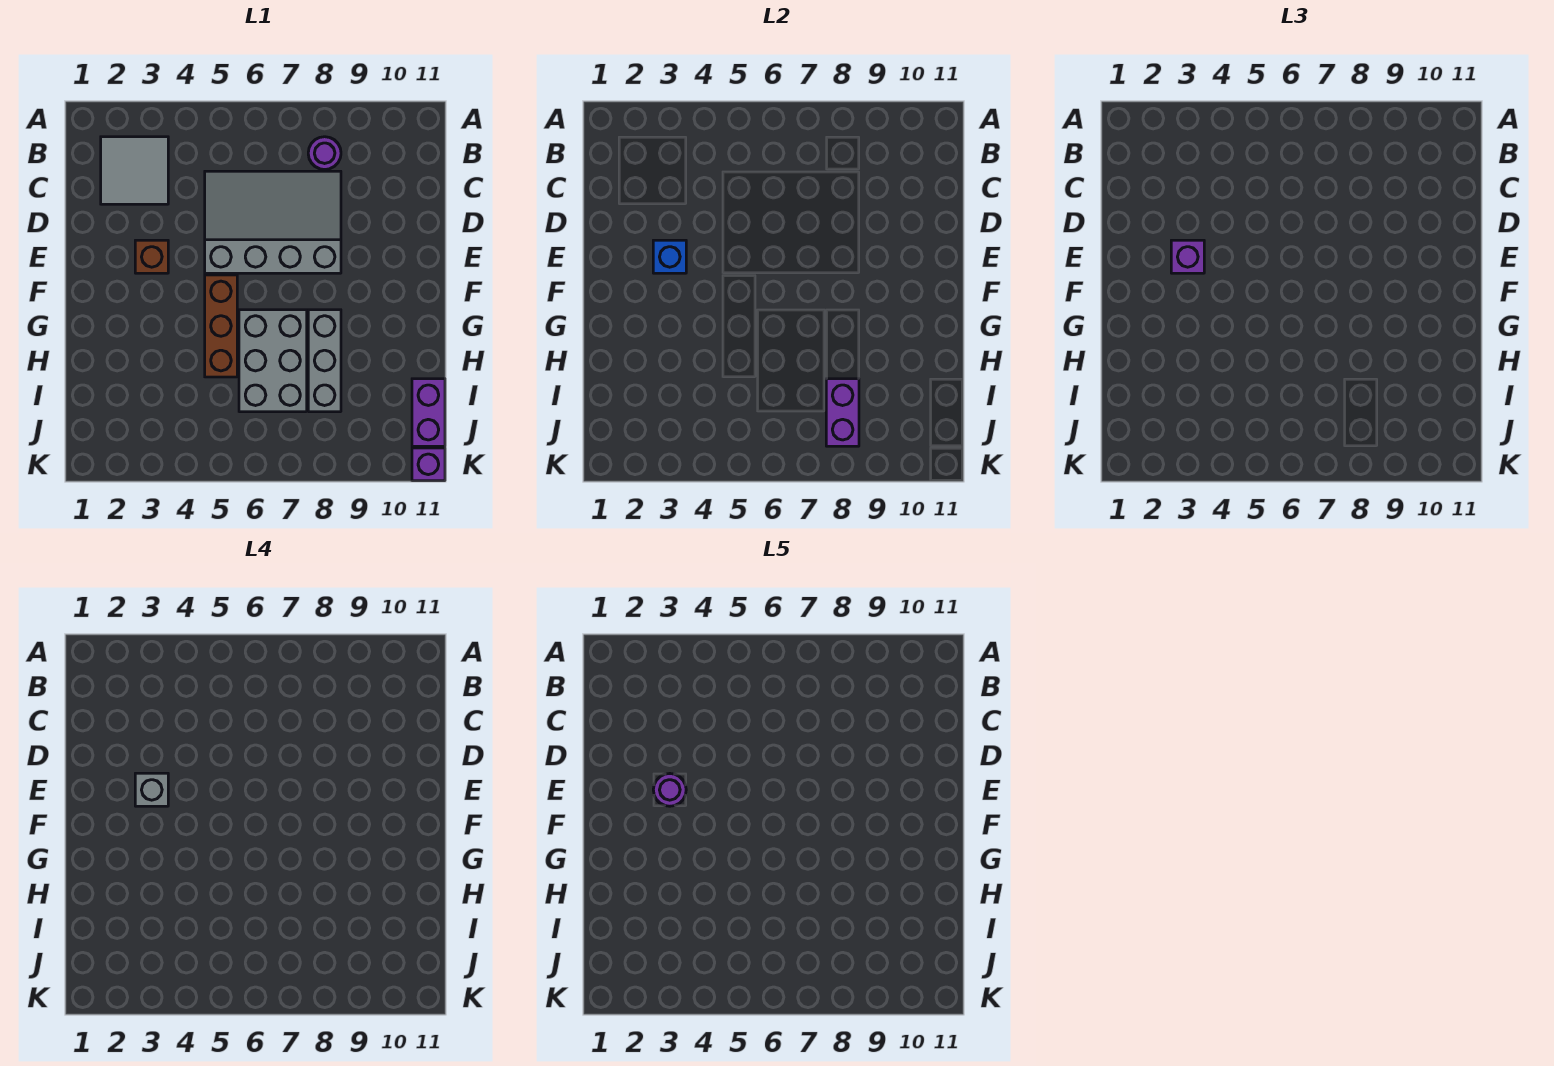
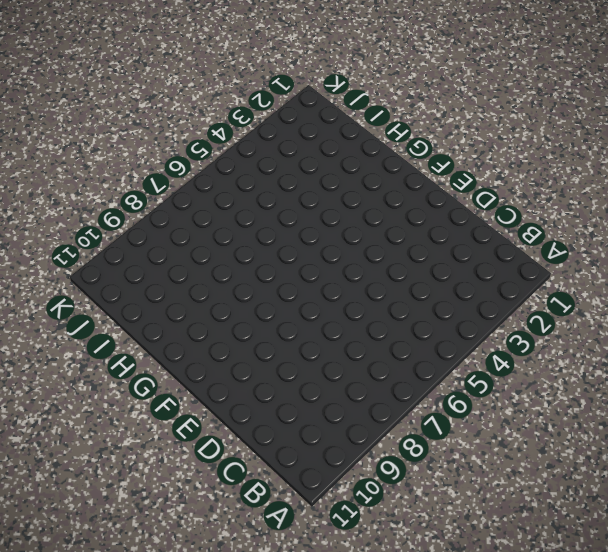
none -> grey 2x2 tile [101,137,168,204]
none -> purple 1x1 round brick [308,137,341,170]
none -> grey 3x4 slope [205,171,341,273]

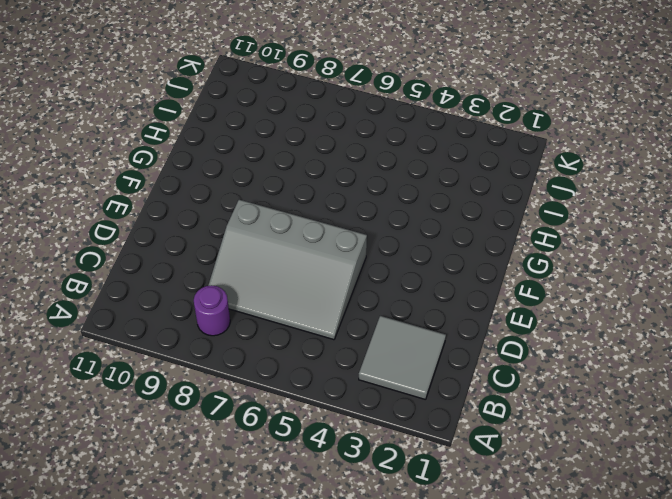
none -> brown 1x1 brick [135,240,168,273]
none -> brown 1x3 brick [205,275,237,377]
none -> grey 2x3 brick [239,310,307,412]

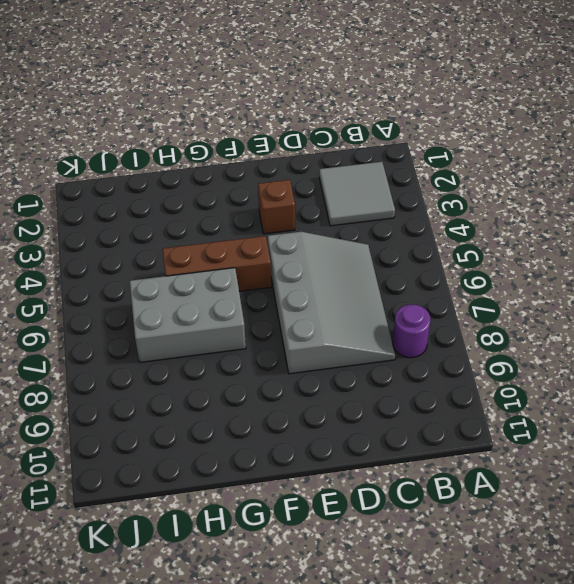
none -> grey 1x3 brick [308,310,341,412]
none -> purple 1x2 brick [412,379,445,446]
none -> purple 1x1 brick [412,448,445,481]

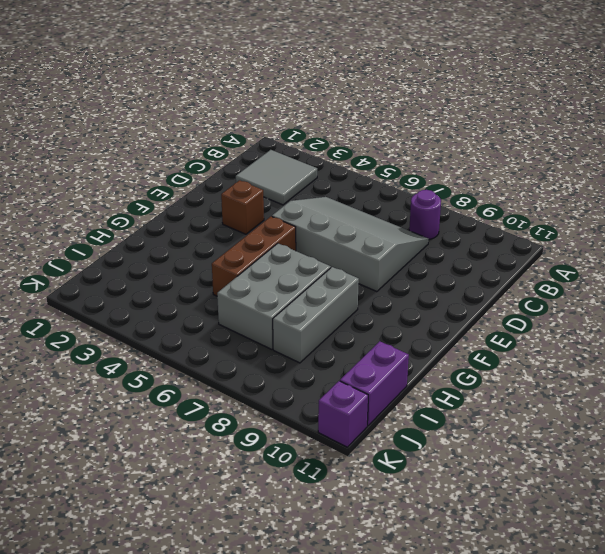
none -> blue 1x1 brick [653,240,686,273]
none -> purple 1x2 brick [826,379,859,446]
none -> purple 1x1 brick [1171,240,1204,273]

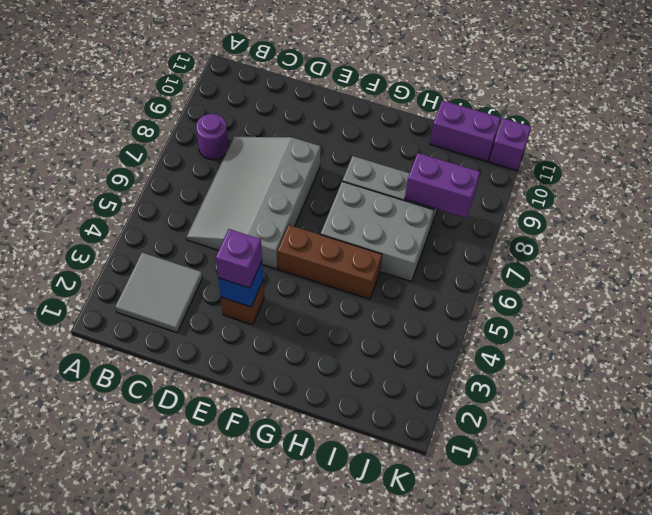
none -> grey 1x1 brick [135,773,168,806]
none -> purple 1x1 round brick [653,774,686,806]

